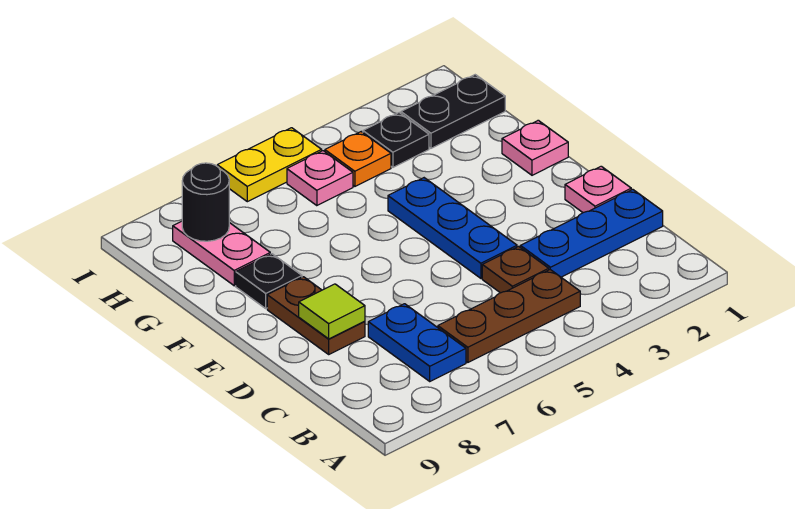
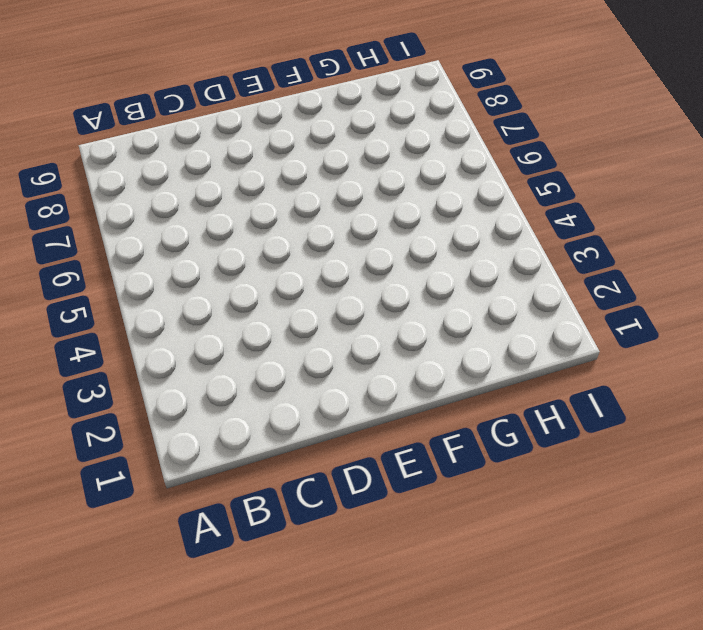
none -> brown 1x3 plate [438,270,580,362]
none -> blue 1x2 plate [368,304,466,381]
none -> blue 1x3 plate [520,189,663,277]

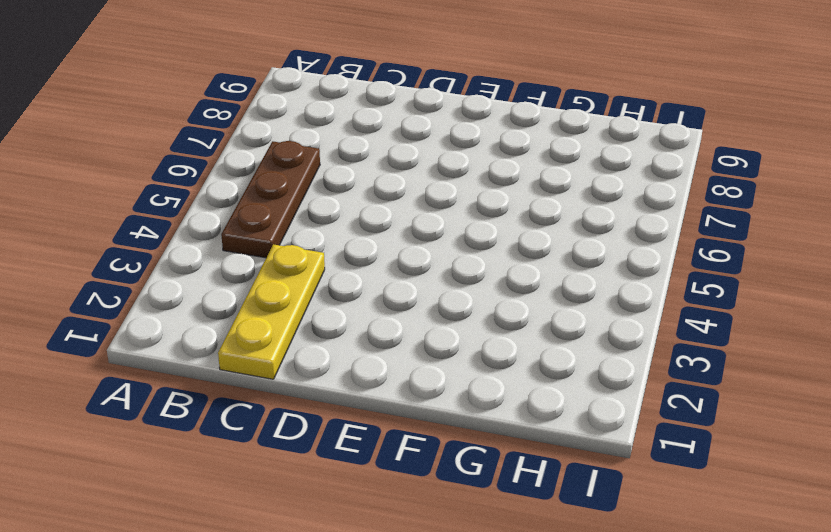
yellow 1x3 plate [218,244,325,379] -> blue 1x3 plate [520,189,663,277]
none -> blue 1x2 plate [368,304,466,381]
none -> brown 1x1 plate [482,247,549,293]
none -> pink 1x1 plate [565,166,631,213]

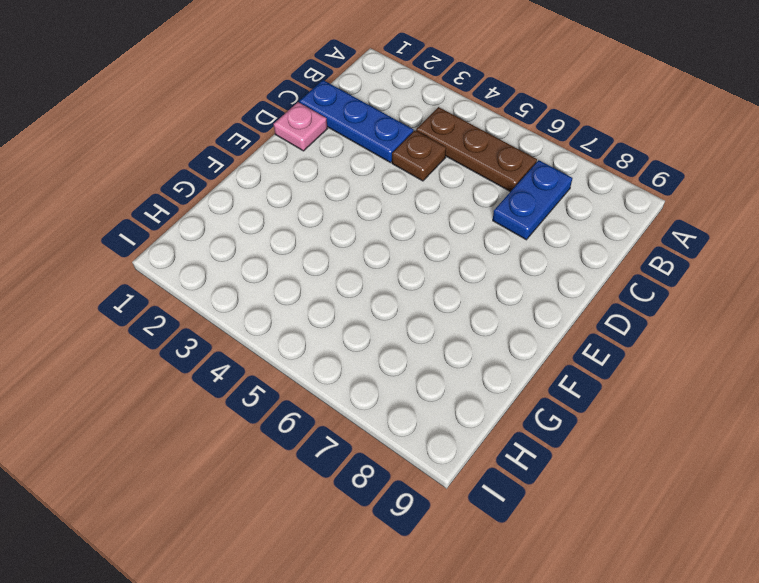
none -> blue 1x3 plate [388,178,517,278]
none -> brown 1x2 plate [267,277,365,354]
none -> pink 1x1 plate [502,120,568,175]

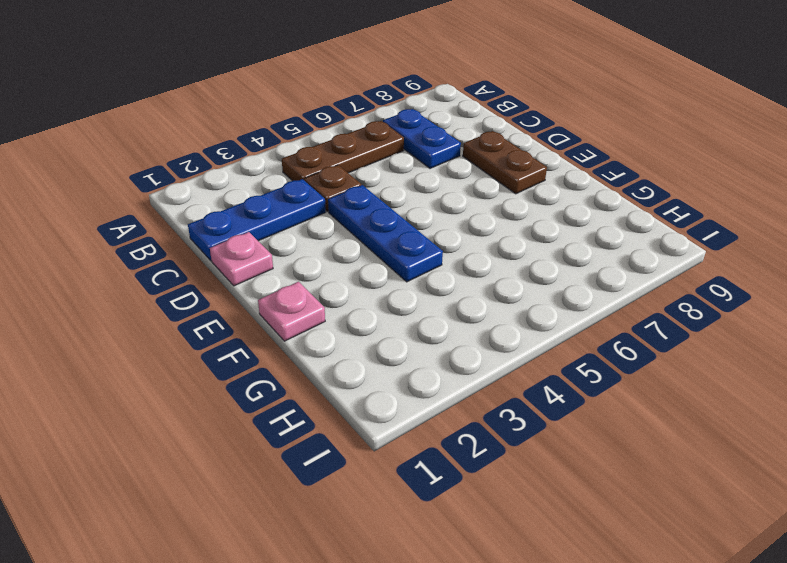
none -> black 1x1 plate [236,254,302,308]
none -> pink 1x2 plate [173,221,270,286]
none -> black 1x2 plate [401,75,505,148]

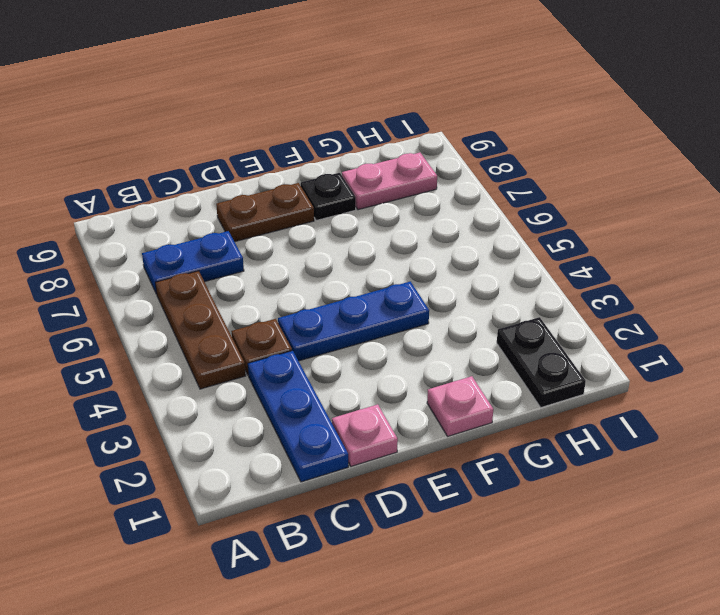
none -> black 1x1 plate [363,113,429,167]
none -> orange 1x1 plate [325,132,391,186]
none -> pink 1x1 plate [287,151,353,206]

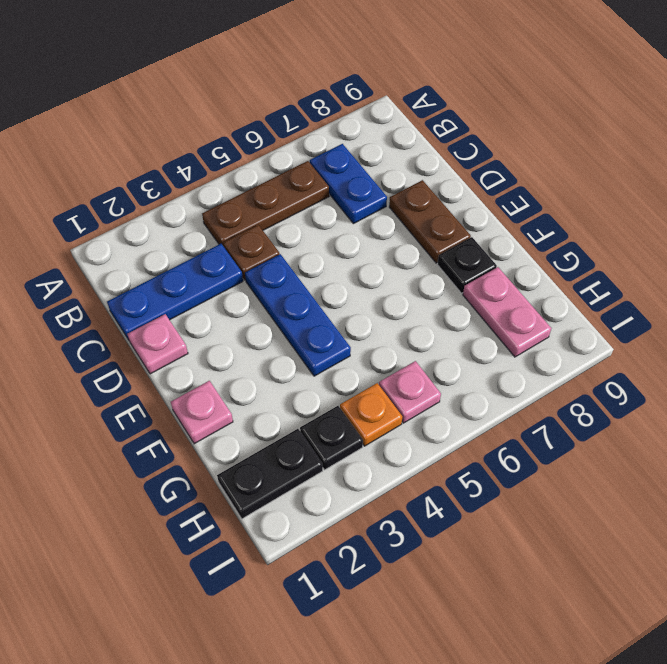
none -> yellow 1x2 plate [217,128,322,202]
none -> lime 1x1 tile [299,284,365,339]
none -> black 1x1 round brick [182,163,229,241]

